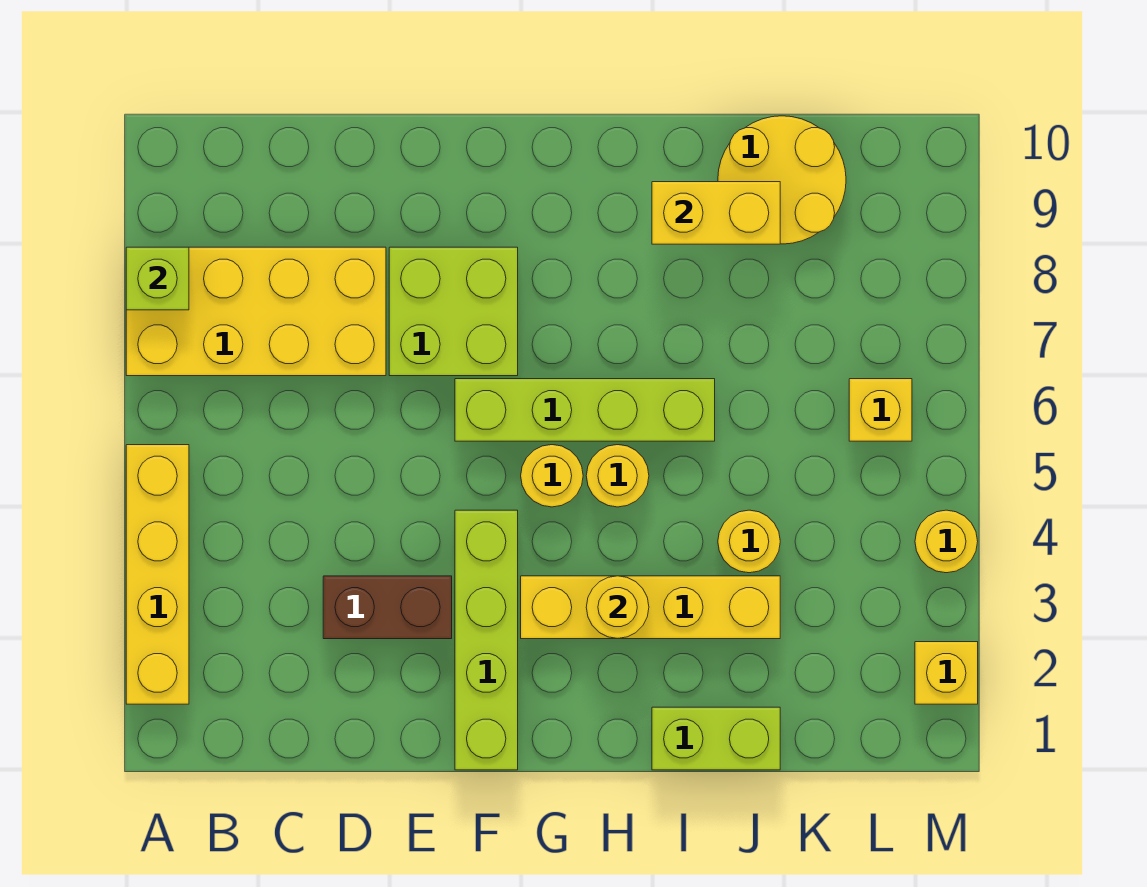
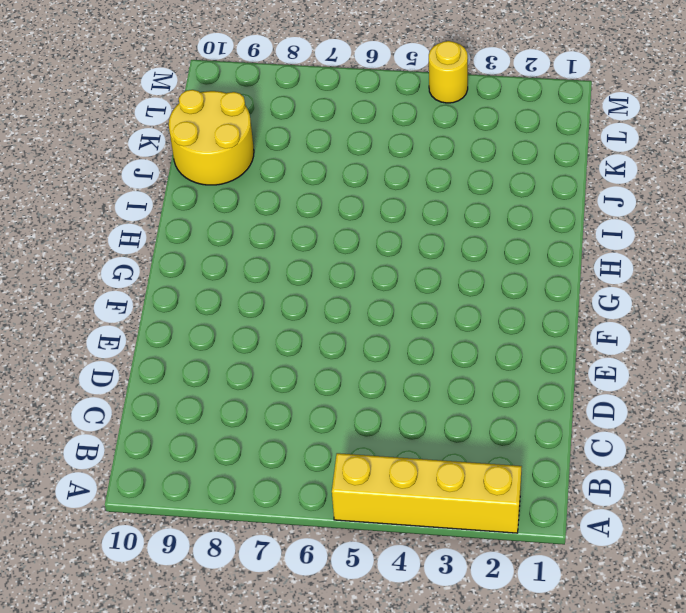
none -> yellow 2x4 brick [126,247,386,376]
none -> brown 1x2 brick [323,576,452,639]
none -> lime 2x2 brick [389,247,518,376]

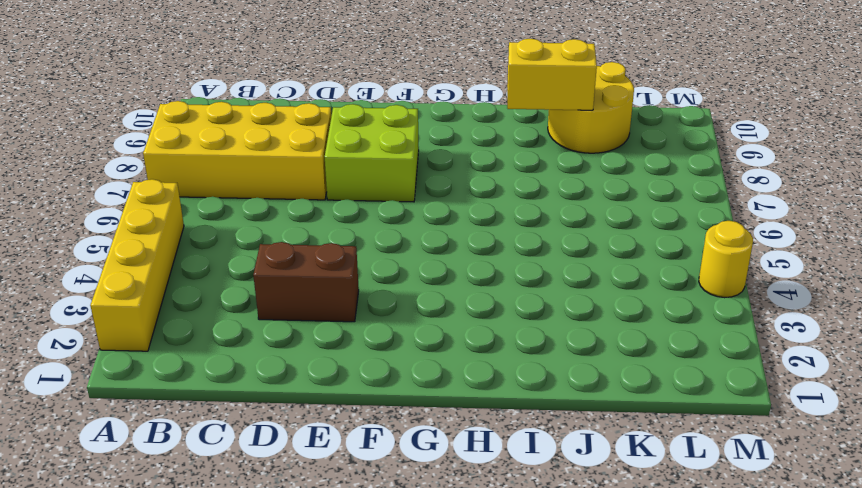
none -> lime 1x4 brick [455,510,518,770]
none -> lime 1x4 brick [455,379,715,441]
none -> yellow 1x4 brick [521,576,780,639]

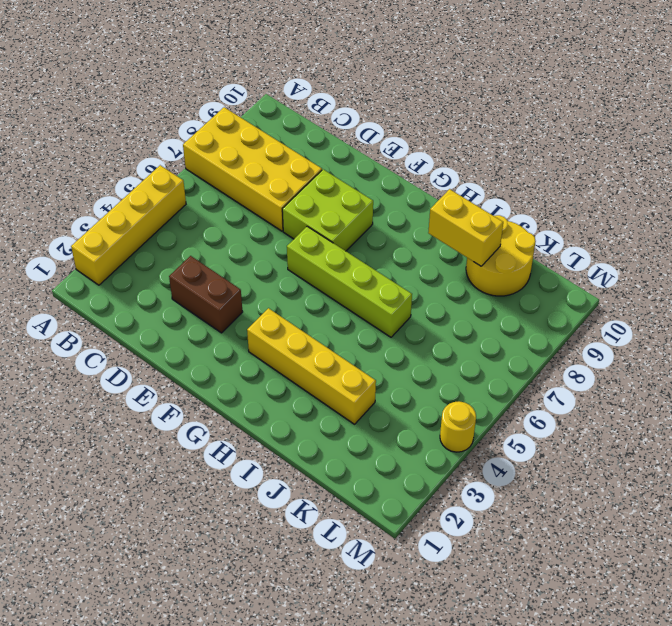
none -> lime 1x4 brick [455,510,518,770]
none -> yellow 1x1 round brick [521,445,583,507]
none -> yellow 1x1 round brick [586,445,649,507]

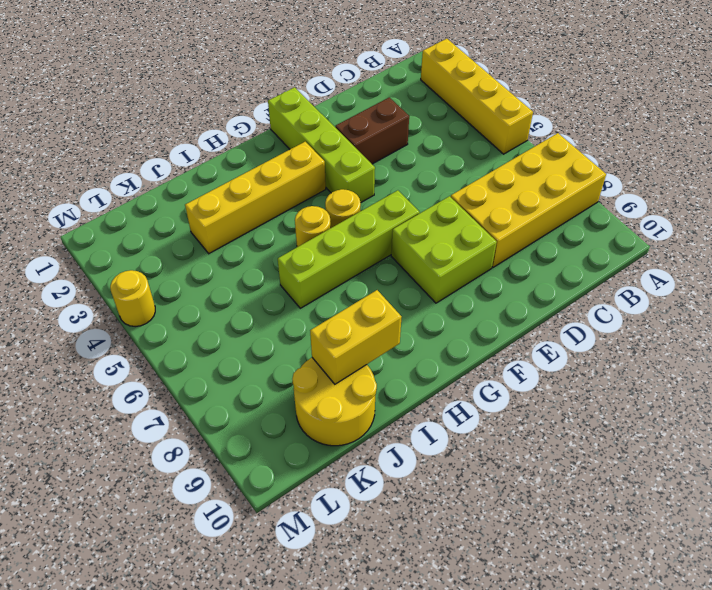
none -> lime 1x2 brick [652,707,780,770]
none -> yellow 1x1 round brick [718,510,780,573]
none -> yellow 1x1 brick [849,379,912,441]

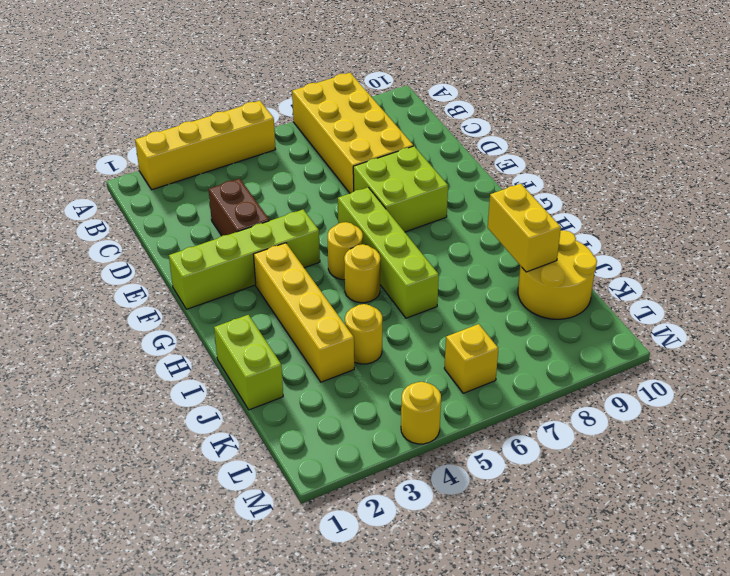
none -> yellow 1x1 brick [915,642,978,704]
none -> lime 1x1 brick [126,247,189,310]
none -> yellow 1x1 round brick [586,576,649,639]

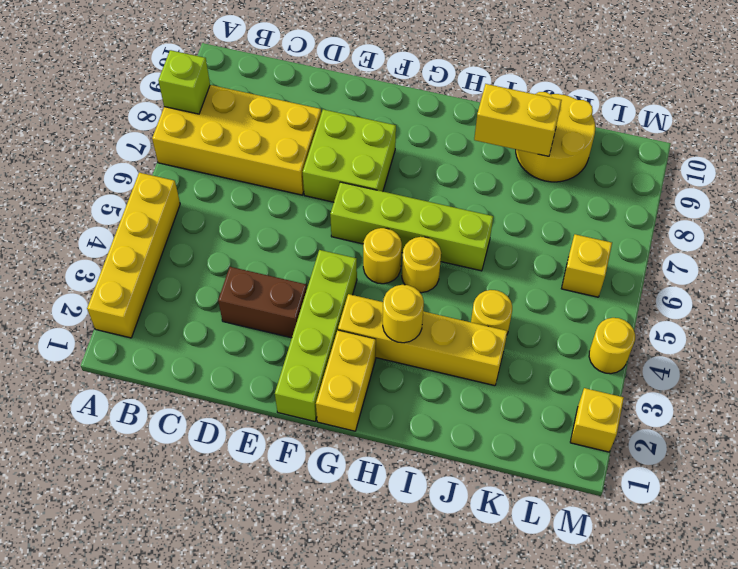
yellow 1x2 brick [316,330,376,431] -> none
none -> lime 1x2 brick [652,707,780,770]

